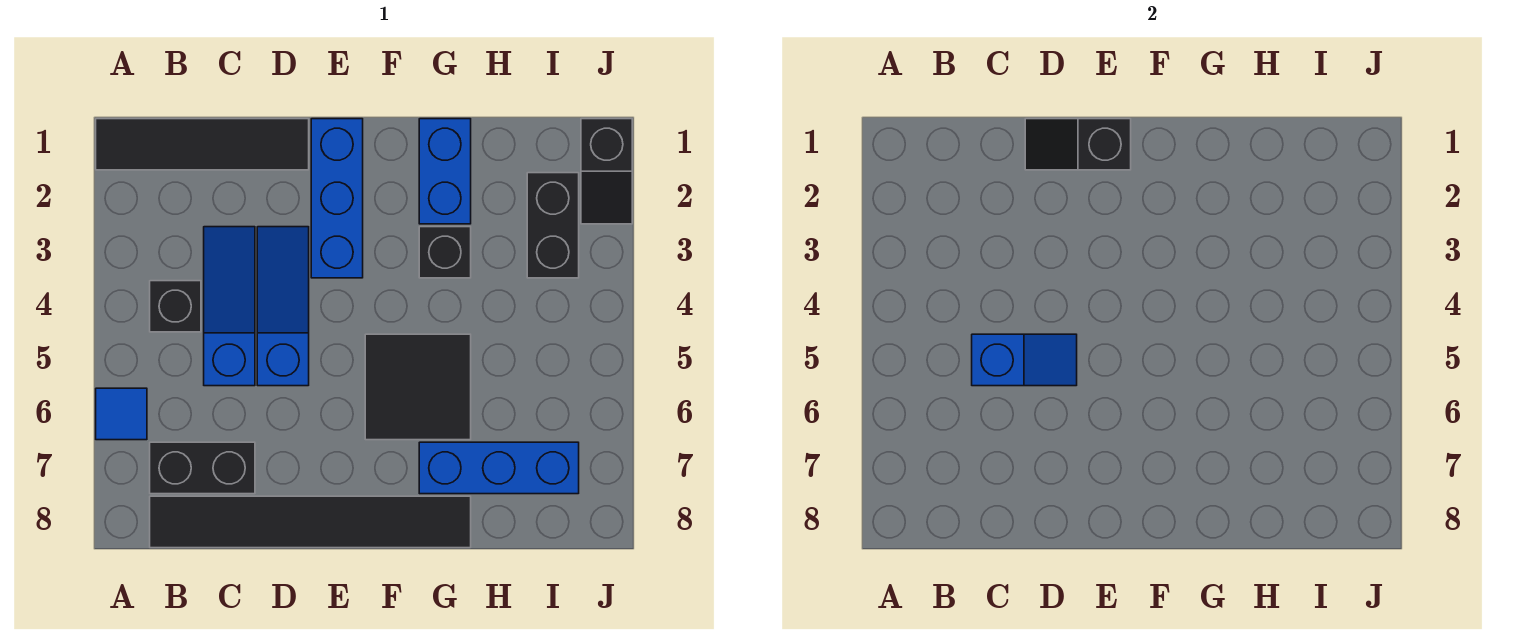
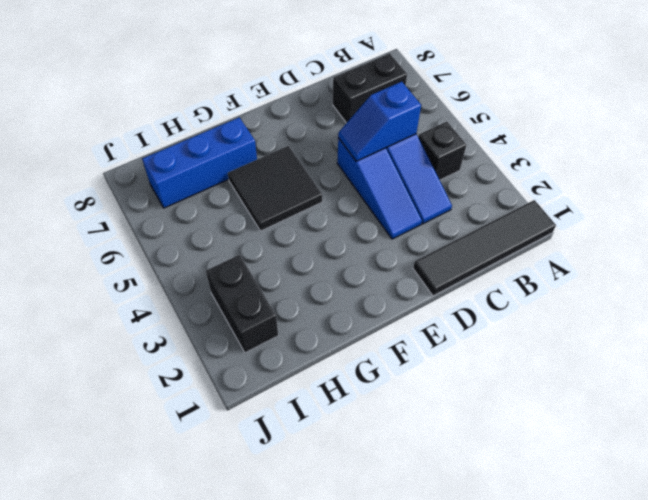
none -> blue 1x1 tile [96,388,147,440]
none -> black 1x6 tile [150,496,471,548]
none -> blue 1x3 brick [311,119,363,278]

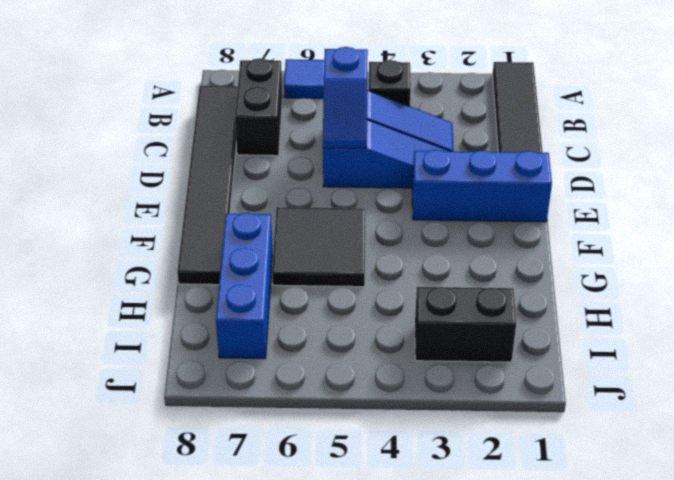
none -> blue 1x2 brick [419,119,471,224]
none -> black 1x1 brick [419,227,471,278]
none -> black 1x2 slope [581,119,632,224]

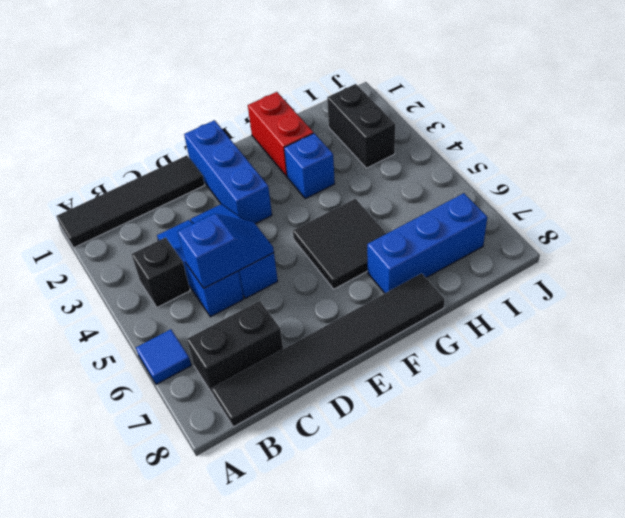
red 1x2 brick [248,92,313,176] -> blue 1x2 brick [419,119,471,224]
blue 1x1 brick [284,133,335,199] -> black 1x1 brick [419,227,471,278]
none -> black 1x2 slope [581,119,632,224]
none -> black 1x2 slope [1025,119,1131,170]

